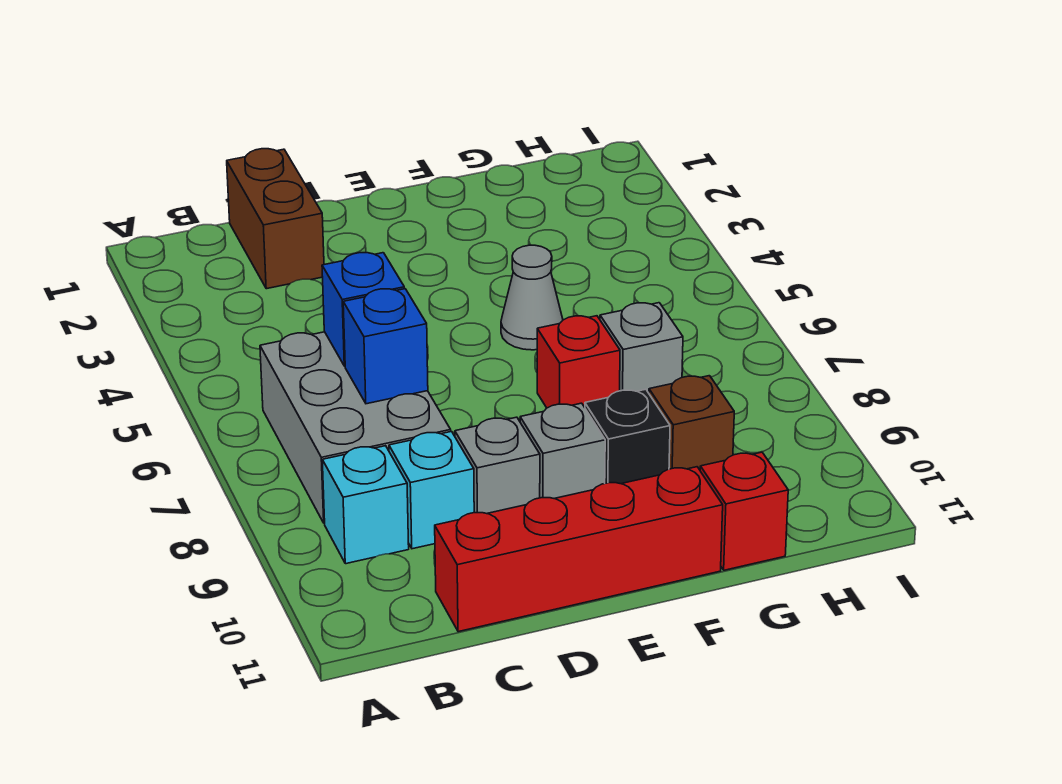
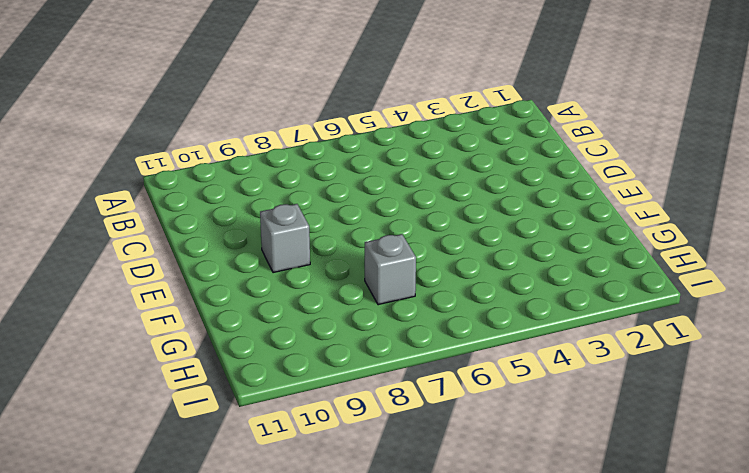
none -> grey 2x3 brick [260,332,451,523]
none -> cyan 1x1 brick [322,446,409,564]
none -> brown 1x2 brick [227,149,324,289]

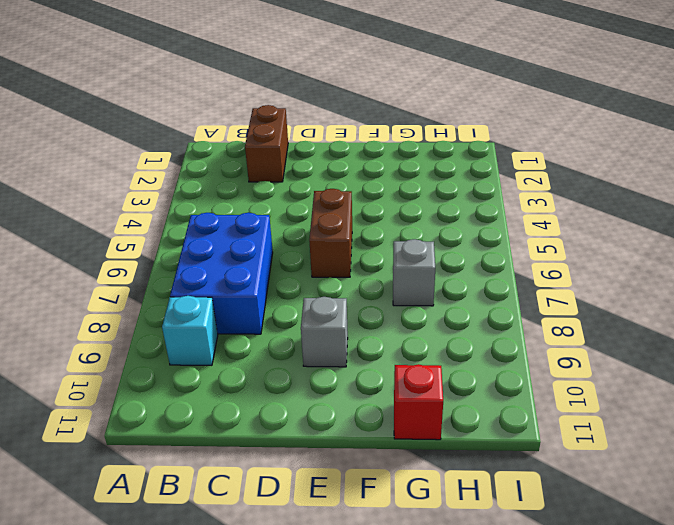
blue 2x3 brick [170,213,273,334] -> grey 2x3 brick [260,332,451,523]
brown 1x2 brick [309,189,352,277] -> none
none -> cyan 1x1 brick [389,432,474,549]
none -> red 1x4 brick [435,467,723,632]
none -> grey 1x1 brick [455,417,540,514]

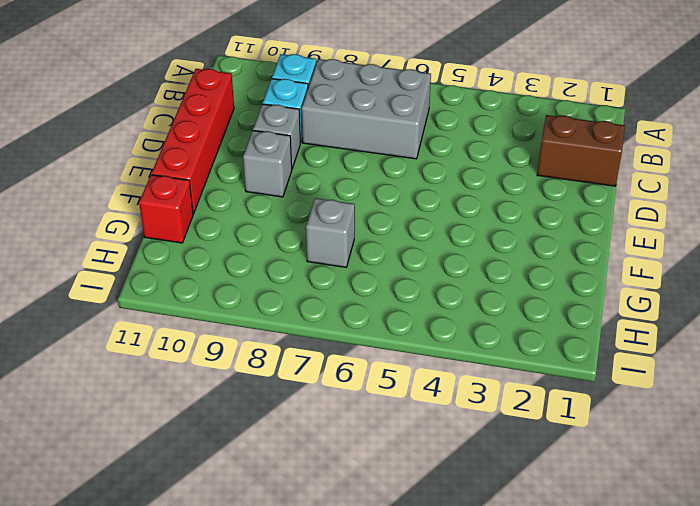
none -> grey 1x1 cone [501,245,563,350]
none -> red 1x1 brick [537,316,620,408]
none -> black 1x1 brick [585,389,670,484]

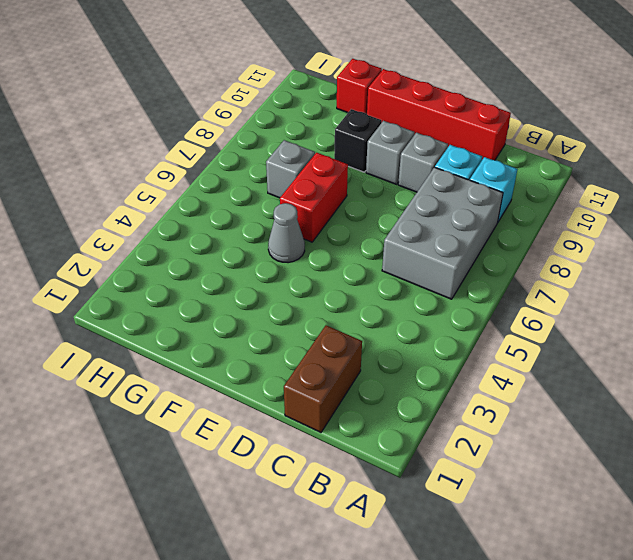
red 1x2 brick [280,153,348,242] -> red 1x1 brick [537,316,620,408]
none -> brown 1x1 brick [649,376,734,470]
none -> blue 1x1 brick [322,253,404,366]
none -> blue 1x1 brick [343,289,428,404]

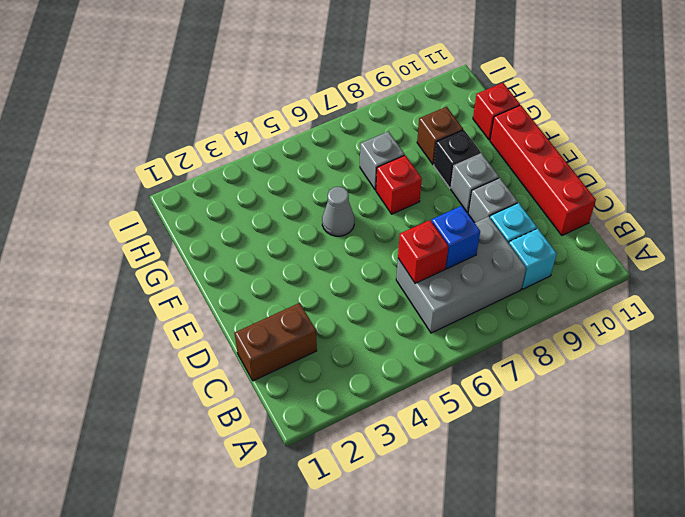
red 1x1 brick [398,220,448,283] -> blue 1x1 brick [322,253,404,366]

